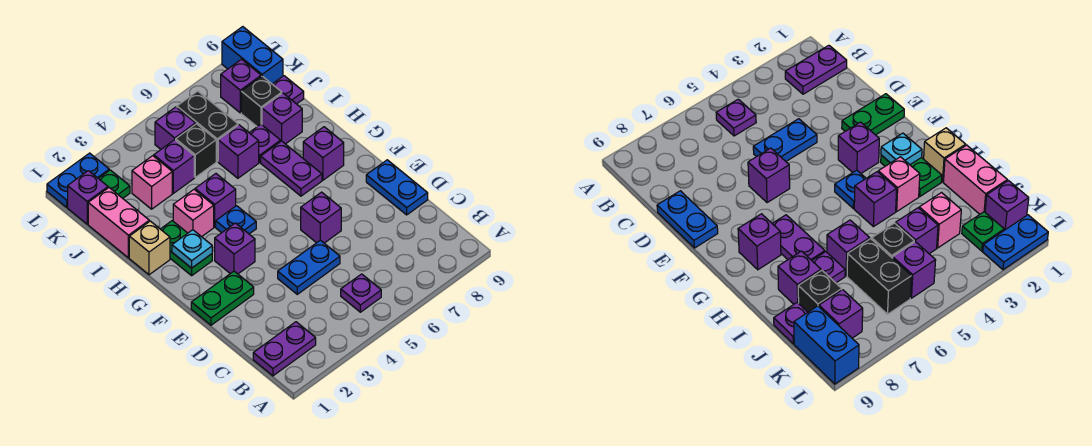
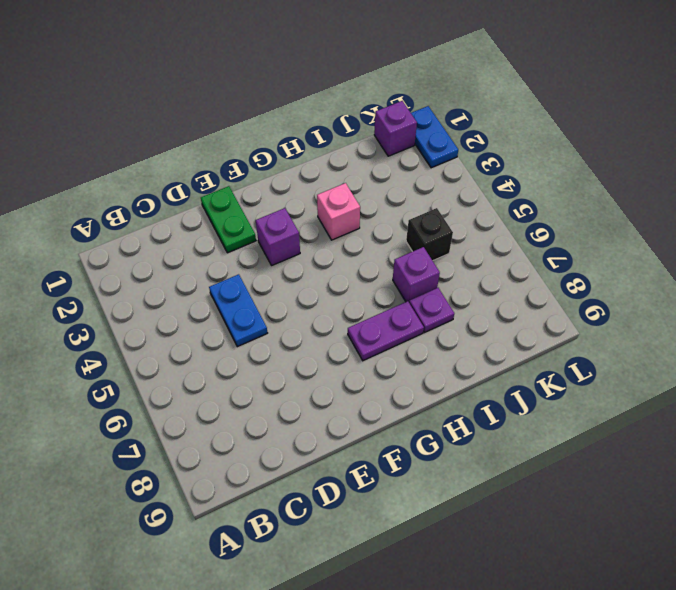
none -> purple 1x2 plate [253,322,316,376]
none -> purple 1x1 plate [341,274,381,312]
none -> blue 1x2 plate [366,160,428,215]
none -> purple 1x1 brick [301,192,341,243]

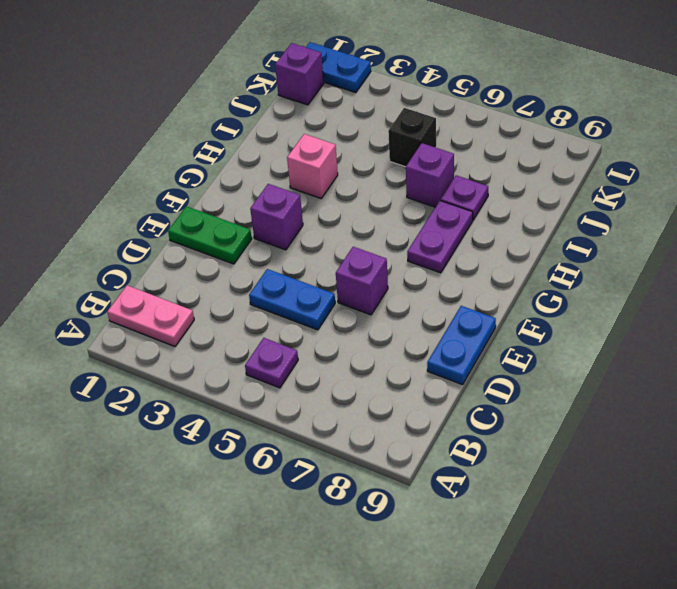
pink 1x2 plate [107,285,194,347] -> purple 1x2 plate [253,322,316,376]
none -> green 1x2 plate [161,221,212,276]
none -> blue 1x1 plate [216,206,256,234]
none -> purple 1x1 brick [303,127,344,180]
none -> tan 1x1 brick [129,221,170,275]

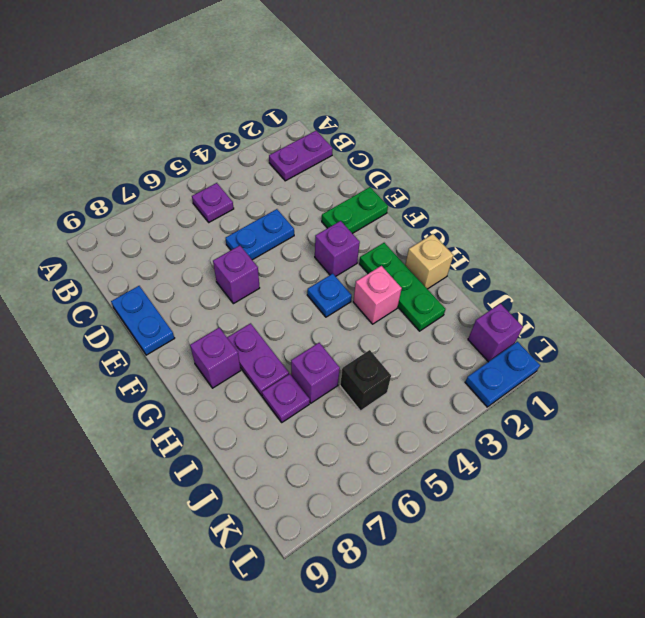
green 1x3 plate [359,243,446,331] -> green 1x2 plate [161,221,212,276]
none -> purple 1x1 brick [195,174,236,227]
none -> pink 1x2 brick [88,188,149,258]
none -> purple 1x1 brick [262,93,302,144]
none -> pink 1x1 brick [132,156,172,209]

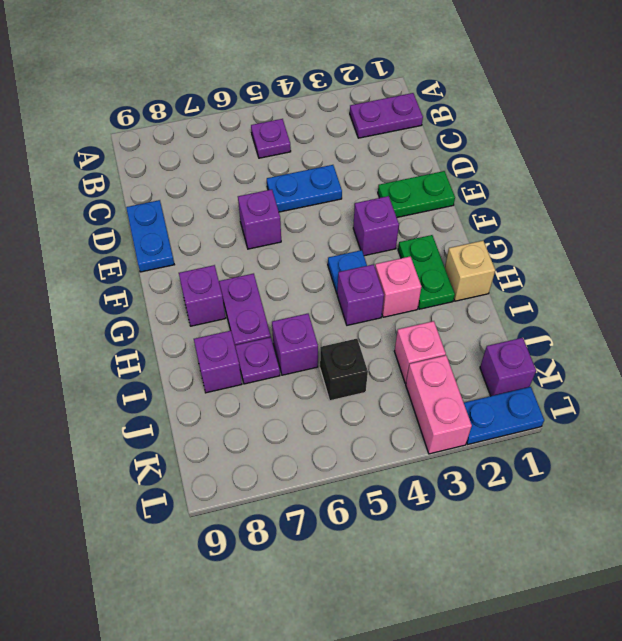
pink 1x2 brick [406,355,472,454] -> pink 1x2 brick moved to [88,188,149,258]
none -> purple 1x1 brick [154,140,194,193]
none -> black 1x2 brick [177,91,238,161]
none -> black 1x1 brick [241,76,282,127]
none -> purple 1x1 plate [273,76,304,104]

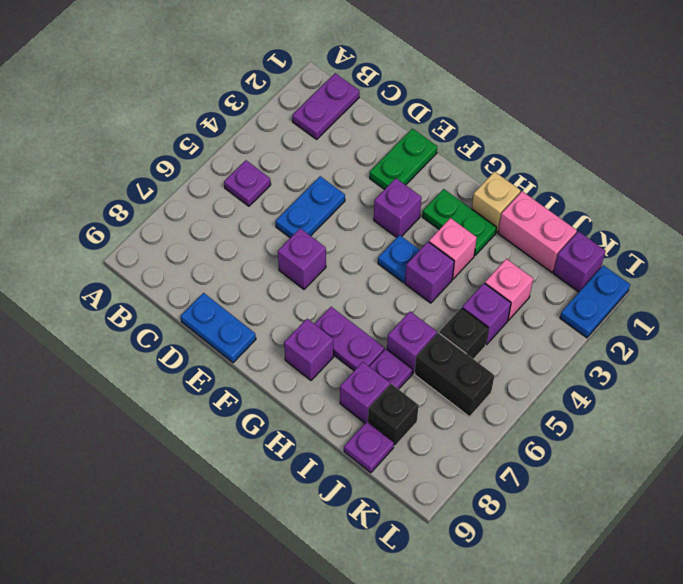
none -> green 1x1 plate [98,170,130,198]
none -> purple 1x1 brick [155,107,196,149]
none -> purple 1x1 brick [221,59,261,113]
none -> blue 1x2 brick [222,27,283,84]

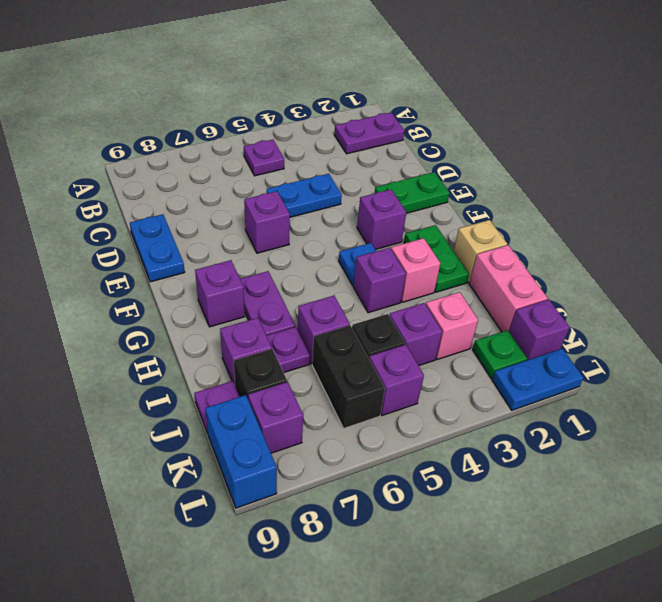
none -> cyan 1x1 plate [172,230,212,268]

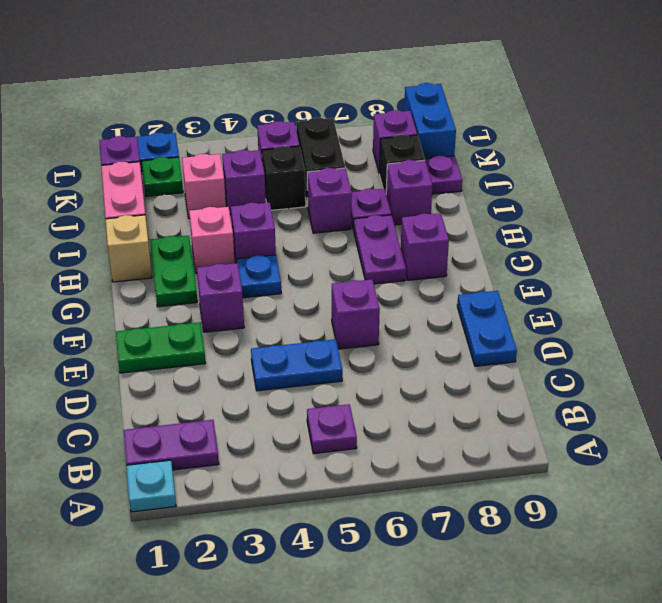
cyan 1x1 plate [126,460,176,512] -> cyan 1x1 plate moved to [172,230,212,268]

